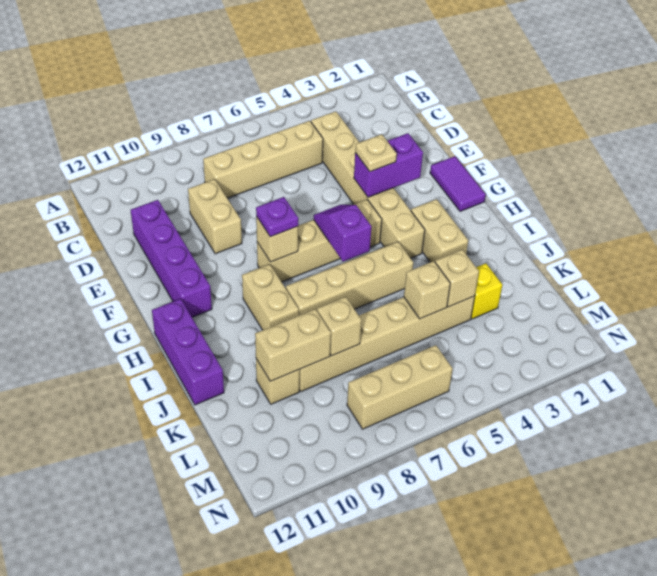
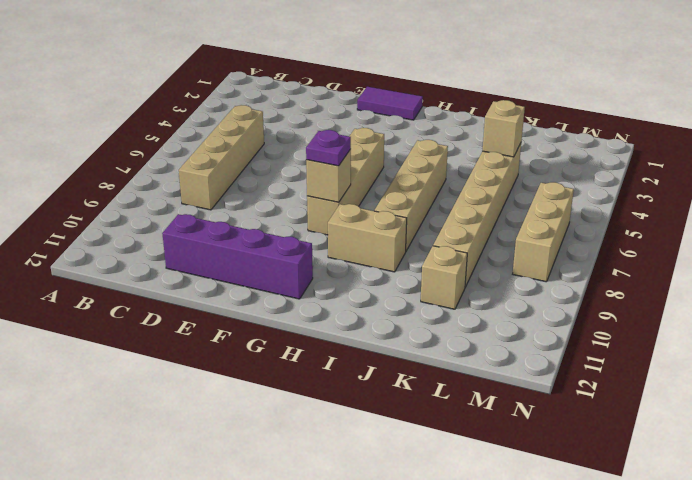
none -> tan 1x6 brick [311,111,425,258]
none -> tan 1x2 brick [188,179,242,254]
none -> tan 1x2 brick [411,199,468,262]

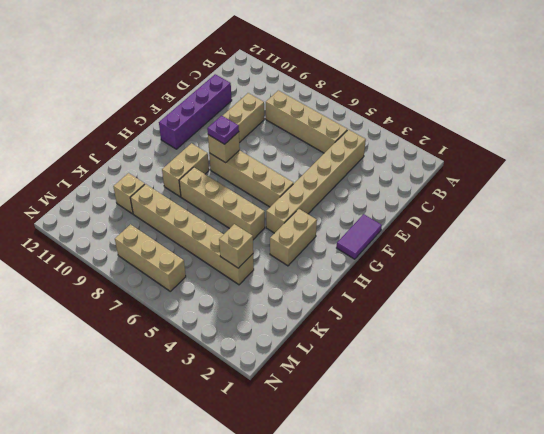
none -> purple 1x3 brick [152,299,224,405]
none -> yellow 1x1 brick [471,263,502,319]
none -> purple 1x2 brick [354,133,423,197]

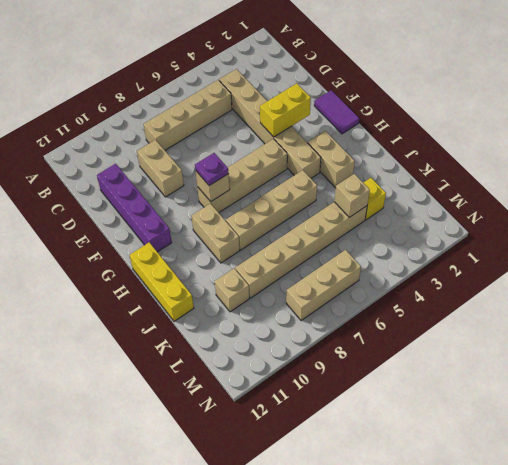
yellow 1x2 brick [260,83,311,137] -> purple 1x2 brick [354,133,423,197]
yellow 1x3 brick [129,242,194,321] -> purple 1x3 brick [152,299,224,405]
none -> purple 1x2 slope [314,205,371,262]
none -> tan 1x1 brick [404,261,450,319]
none -> tan 1x1 brick [317,297,361,356]

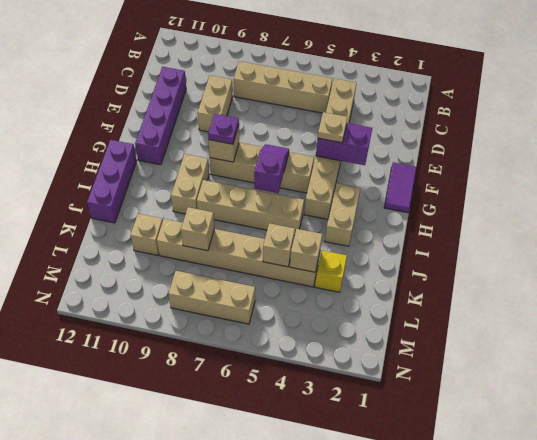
none -> tan 1x2 brick [255,309,331,381]

